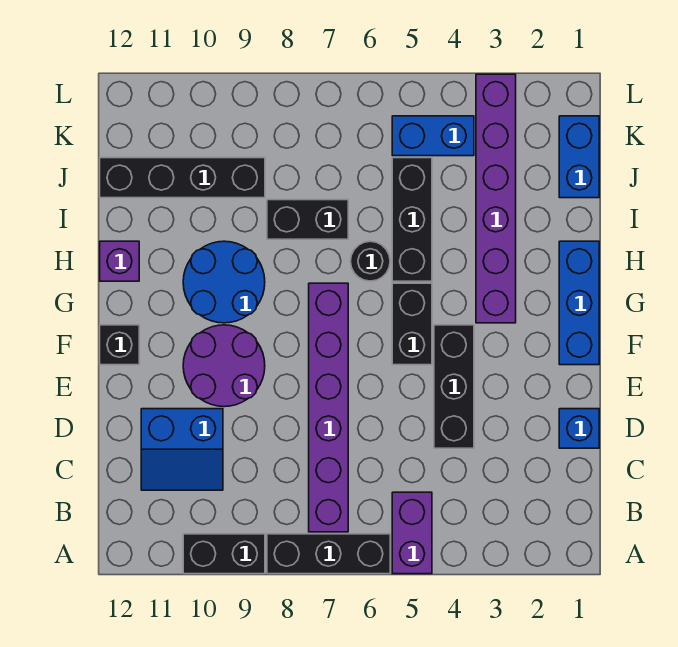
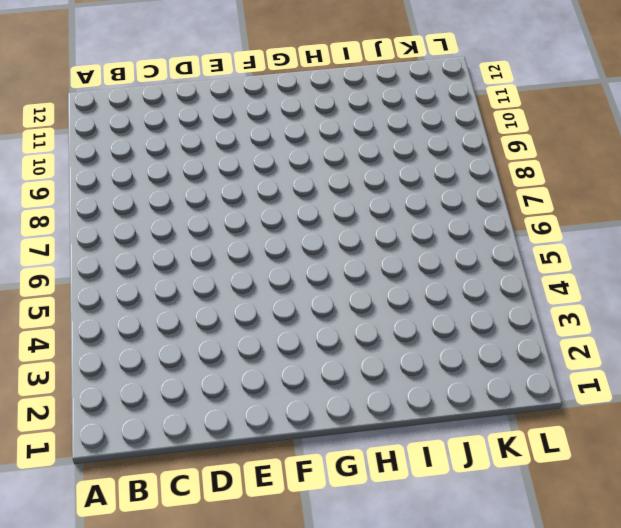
none -> purple 1x2 brick [392,492,432,574]
none -> black 1x3 brick [267,534,390,574]
none -> black 1x2 brick [183,534,265,574]

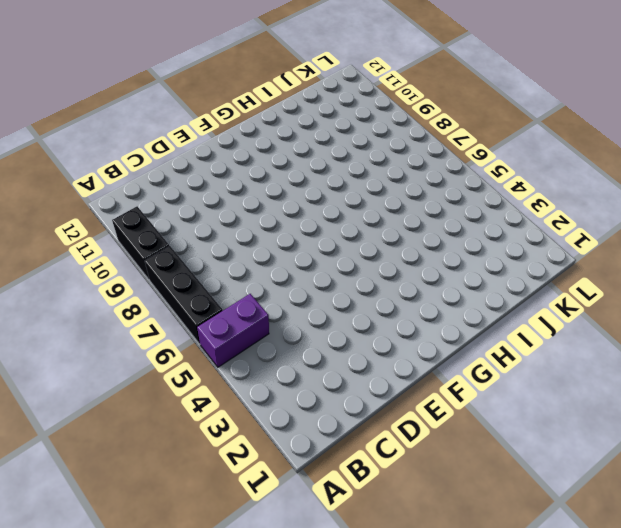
none -> purple 1x6 brick [309,283,348,532]
none -> blue 2x2 slope [141,409,223,490]
none -> blue 1x1 brick [559,409,599,448]

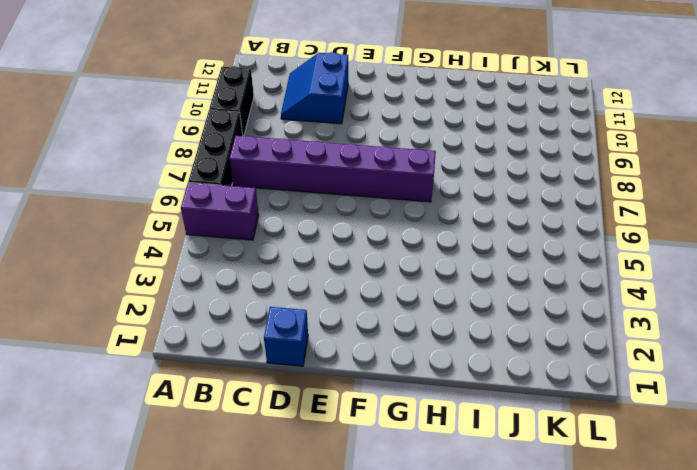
none -> black 1x3 brick [434,325,474,448]
none -> purple 2x2 round brick [183,325,265,407]
none -> blue 1x3 brick [559,241,599,365]

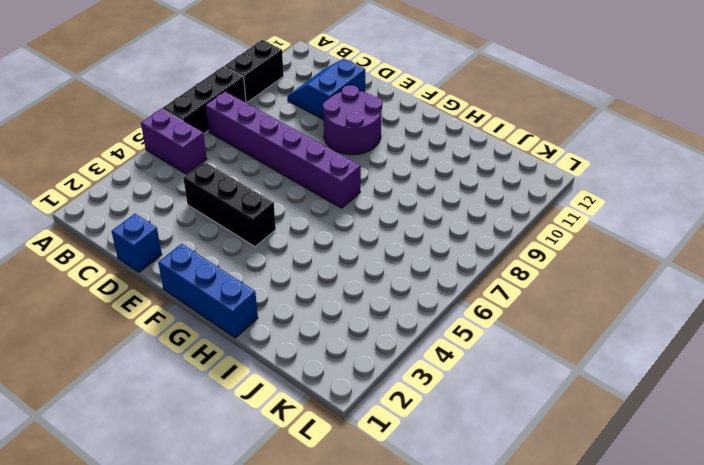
none -> black 1x2 brick [392,283,432,365]
none -> black 1x1 brick [100,325,139,365]
none -> purple 1x6 brick [476,74,516,323]

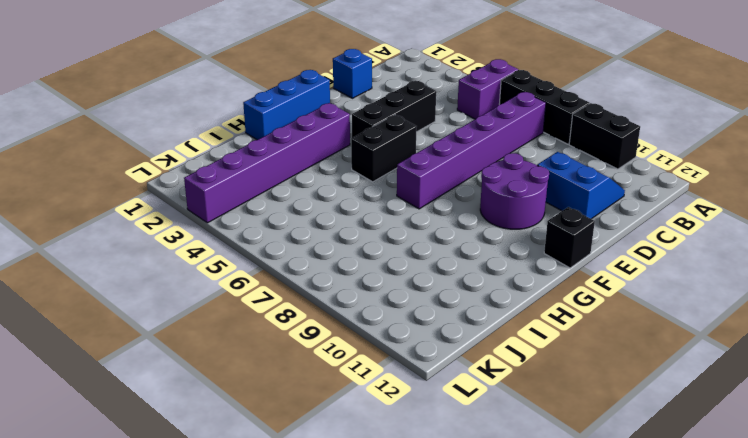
none -> blue 2x2 round brick [183,241,265,323]
none -> black 1x3 brick [392,158,432,281]
none -> black 1x1 round brick [350,241,390,281]

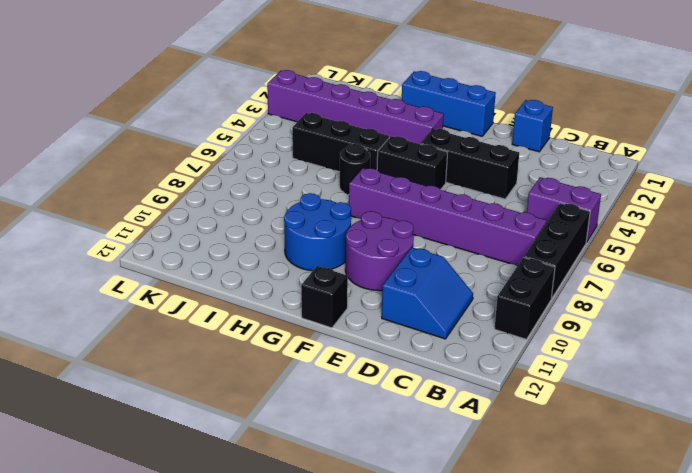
none -> purple 1x1 brick [100,241,139,281]
none -> black 1x2 brick [267,200,348,239]
none -> blue 1x2 brick [559,116,599,198]

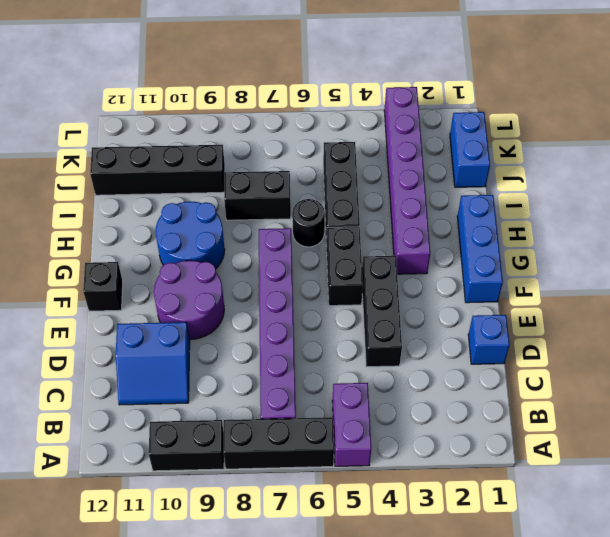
none -> purple 1x1 brick [100,241,139,281]
none -> blue 1x2 brick [392,116,474,156]

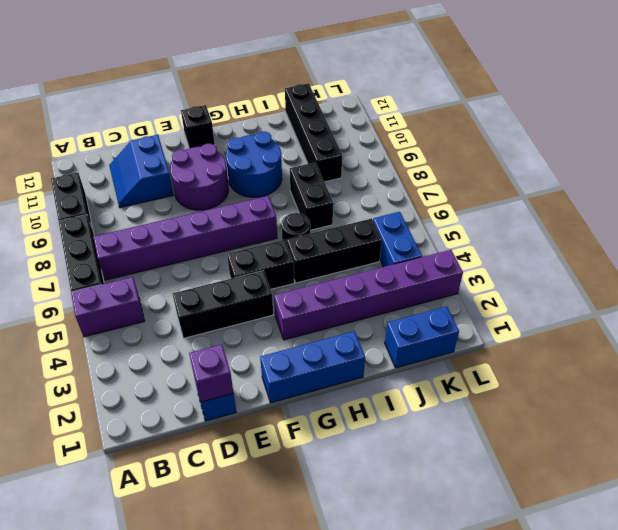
purple 1x1 brick [189,344,234,402] -> purple 1x1 brick moved to [100,241,139,281]

